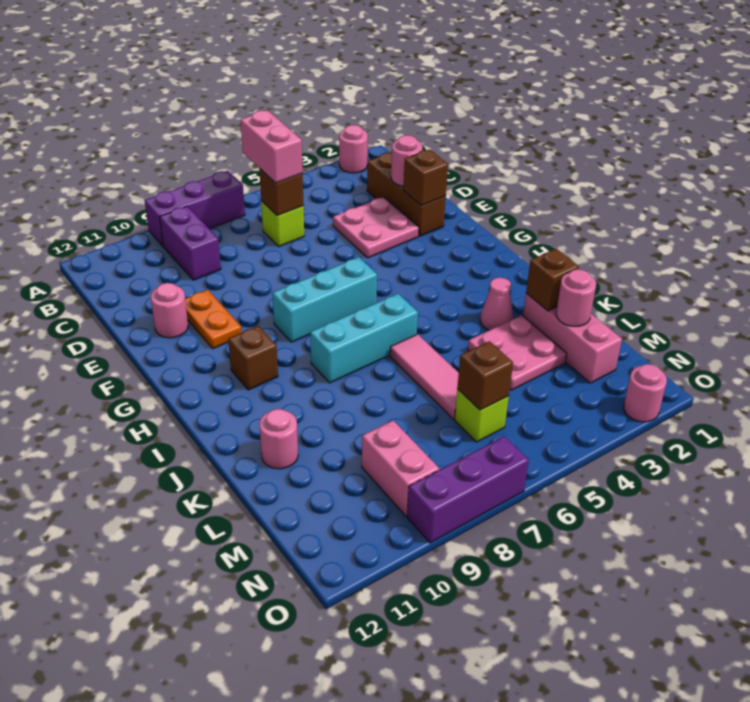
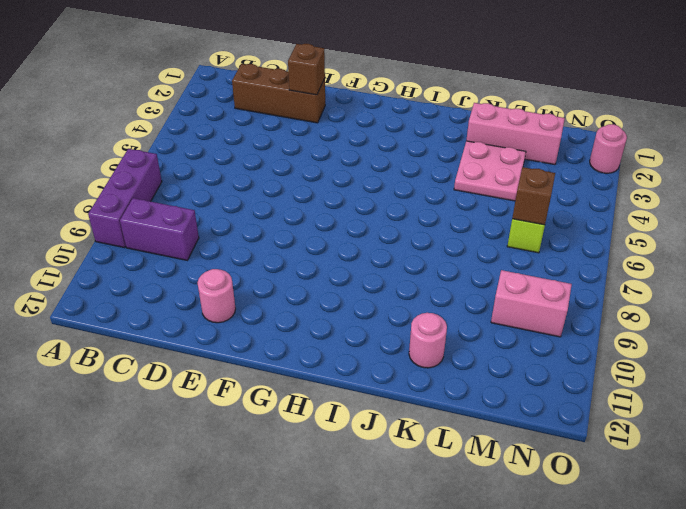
none -> pink 1x1 round brick [339,125,368,173]
none -> lime 1x1 brick [261,201,304,246]
none -> pink 2x2 plate [333,197,419,258]

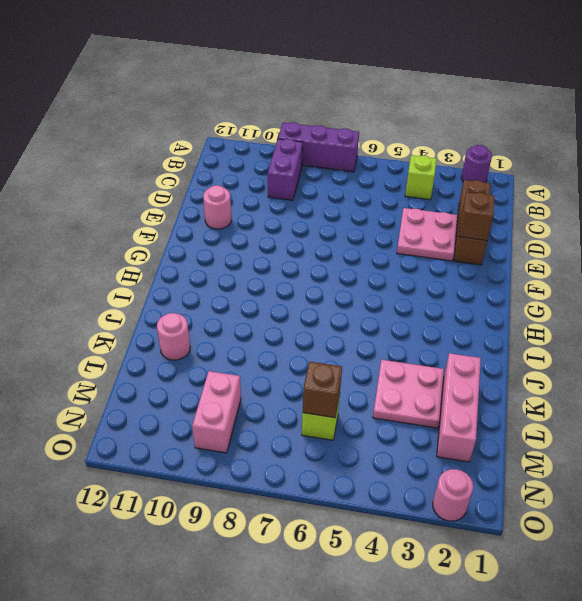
purple 1x1 round brick [461,145,492,183] -> pink 1x1 round brick [339,125,368,173]
lime 1x1 brick [405,155,437,200] -> lime 1x1 brick moved to [261,201,304,246]
none -> orange 1x2 plate [185,290,242,349]
none -> cyan 1x3 brick [272,257,377,342]
none -> brown 1x1 brick [228,326,278,390]

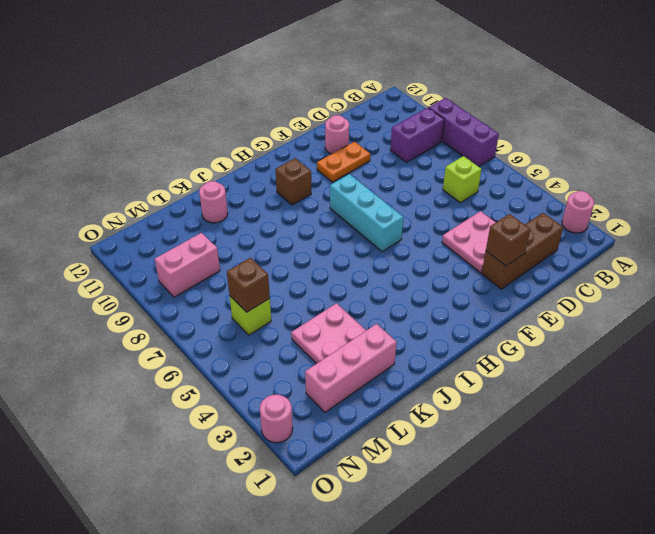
none -> cyan 1x3 brick [310,294,418,383]
none -> pink 1x1 cone [480,278,513,330]
none -> pink 1x3 tile [390,334,459,419]

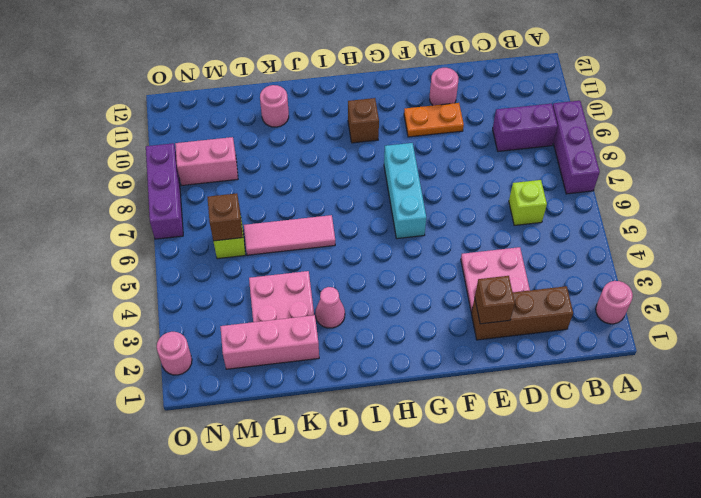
none -> cyan 1x3 brick [310,294,418,383]
none -> brown 1x1 brick [259,169,304,216]
none -> pink 1x1 round brick [391,135,422,186]

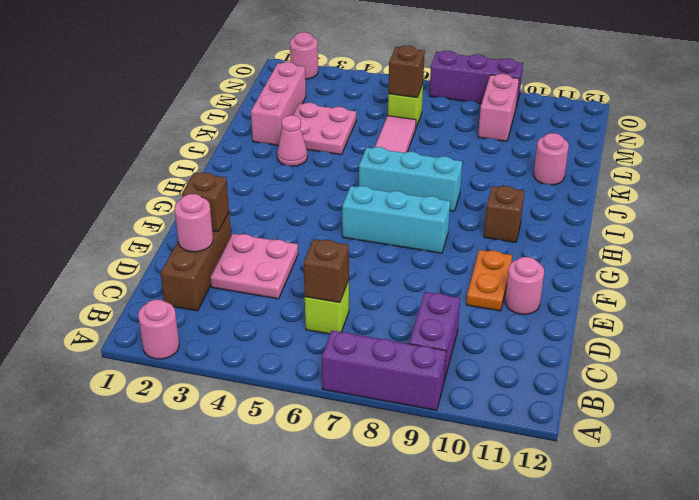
none -> brown 1x1 brick [526,249,579,311]
none -> pink 1x1 round brick [556,269,596,326]
none -> pink 1x2 brick [241,110,303,183]

